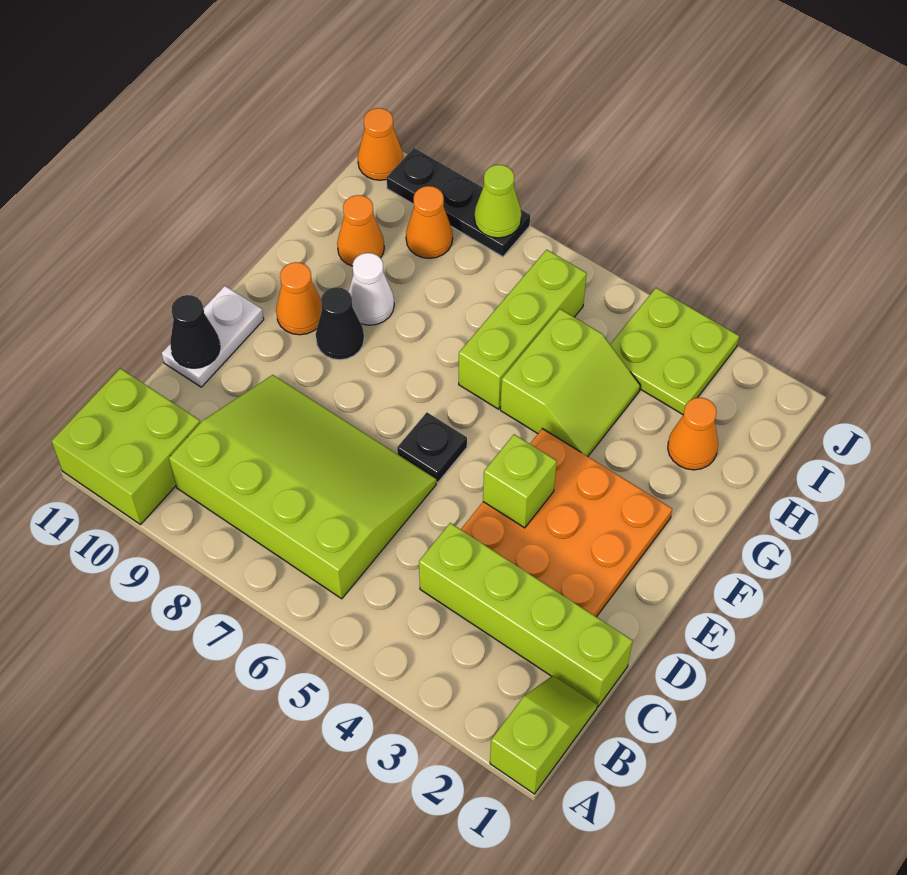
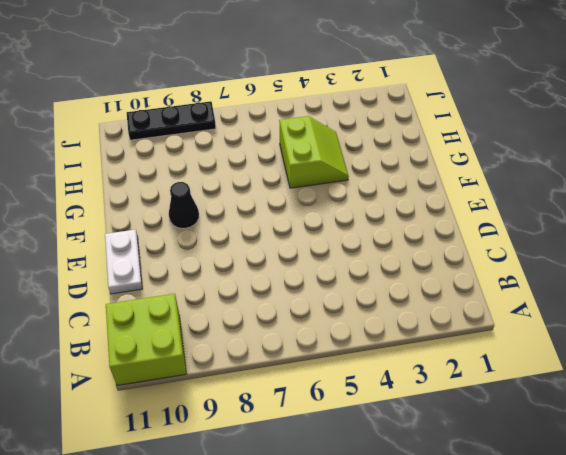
none -> lime 1x2 slope [490,675,597,794]
none -> lime 3x4 slope [169,375,436,599]
none -> lime 1x4 brick [419,523,633,707]

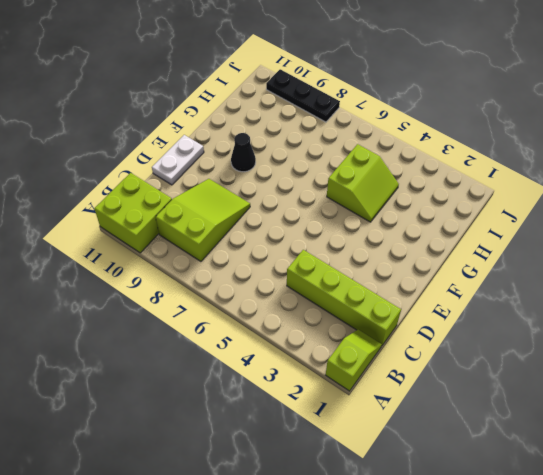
lime 2x3 slope [156,179,250,261] -> lime 3x4 slope [169,375,436,599]
none -> orange 3x3 plate [461,429,672,617]
none -> black 1x1 plate [397,413,467,482]
none -> orange 1x1 cone [276,262,322,335]

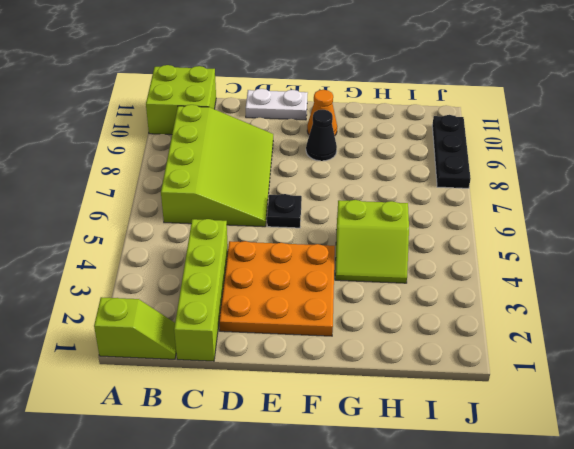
none -> lime 1x3 brick [459,250,587,409]
none -> white 1x1 cone [348,253,394,325]
none -> orange 1x1 cone [668,398,718,470]

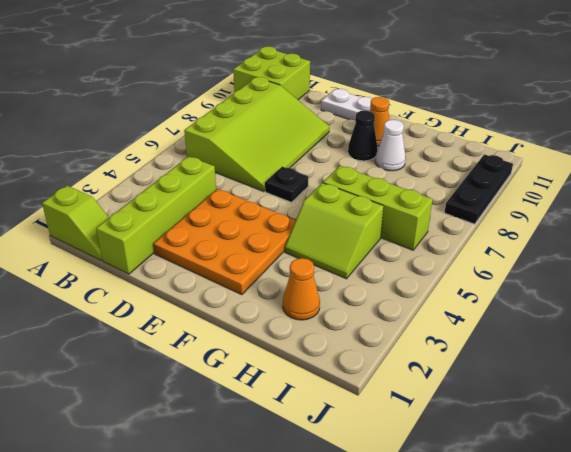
none -> orange 1x1 cone [337,195,384,266]
none -> lime 2x2 plate [610,288,739,414]
none -> orange 1x1 cone [406,186,453,258]

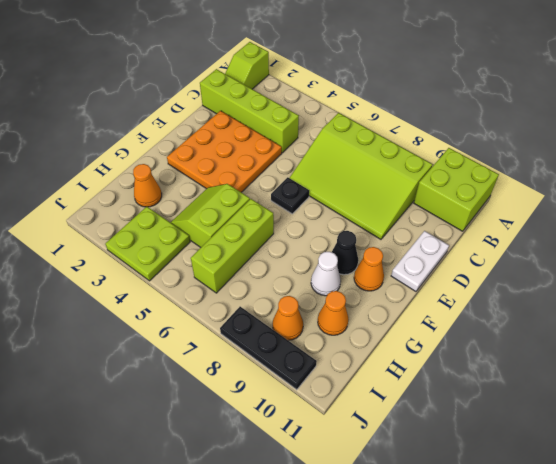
none -> orange 1x1 cone [358,108,403,180]
none -> black 1x1 cone [170,295,220,368]
none -> lime 1x1 brick [483,434,557,528]

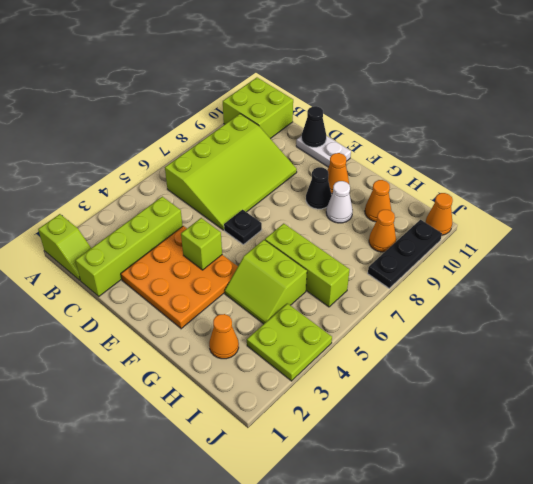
none -> lime 1x1 cone [474,165,521,238]

